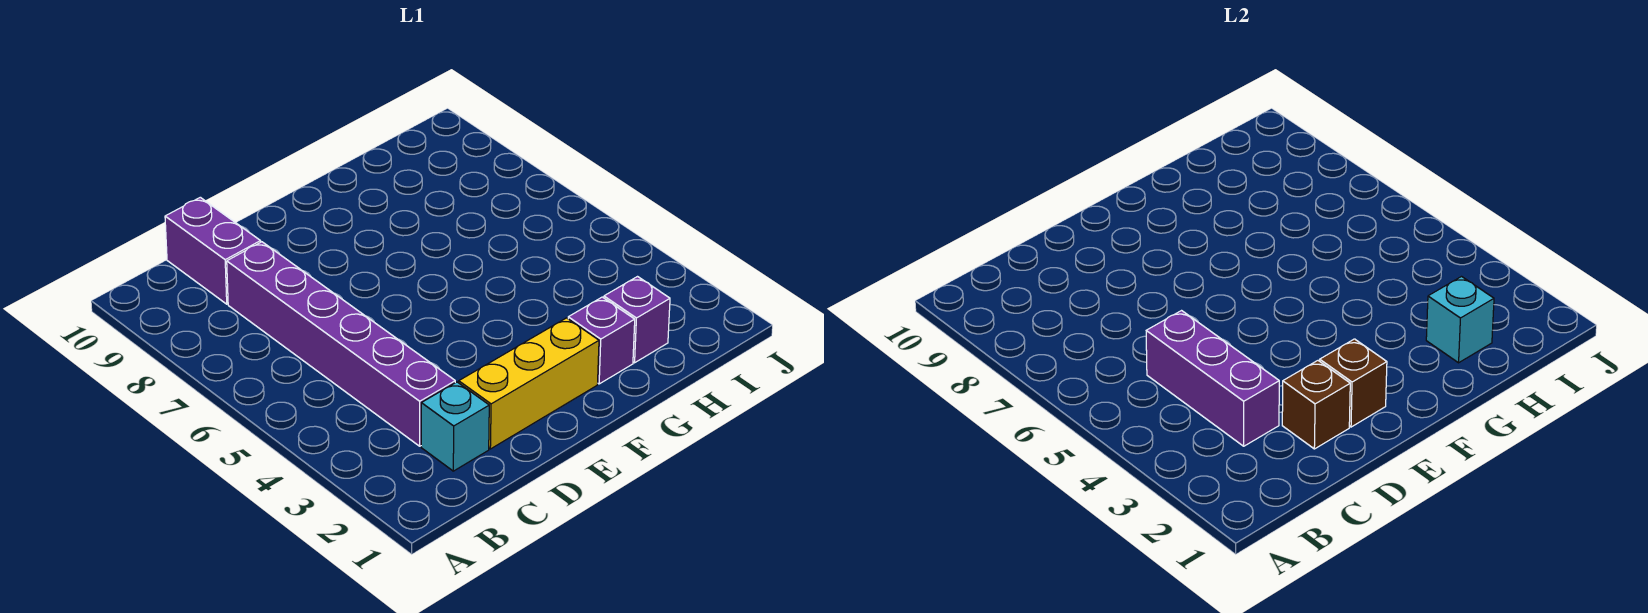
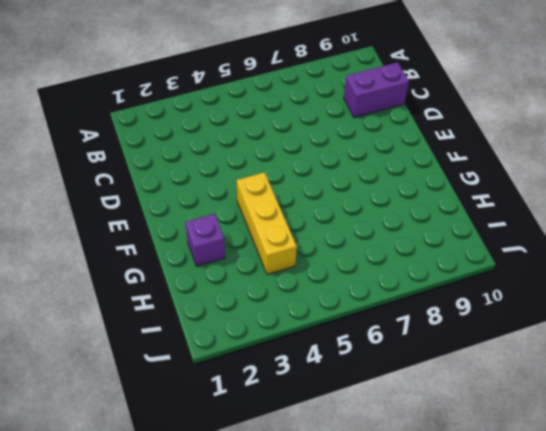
yellow 1x3 brick [237,172,297,274] -> yellow 1x3 brick moved to [459,318,599,449]
none -> cyan 1x1 brick [421,382,489,471]
none -> purple 1x6 brick [227,242,455,446]

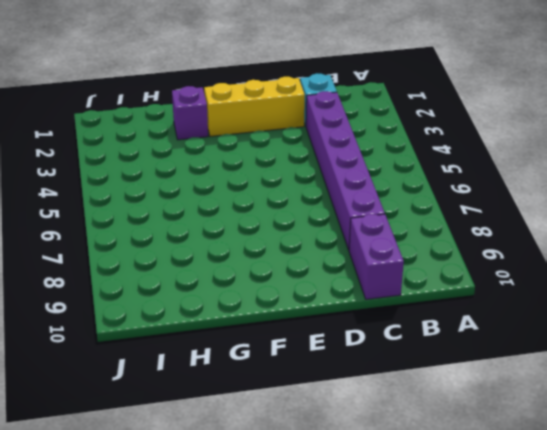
none -> purple 1x1 brick [604,277,670,363]
none -> purple 1x3 brick [1146,311,1279,446]

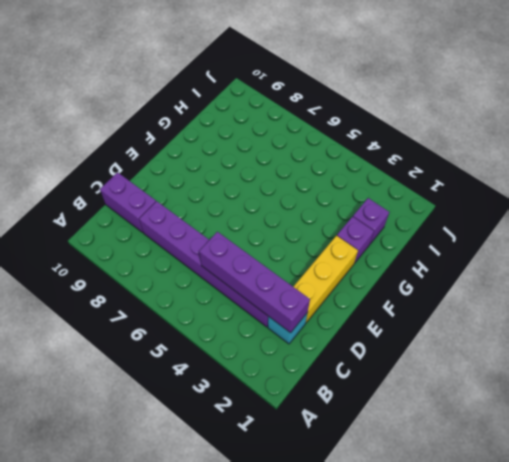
purple 1x4 brick [199,232,310,333] -> purple 1x3 brick [1146,311,1279,446]
none -> brown 1x1 brick [1282,361,1350,449]
none -> brown 1x1 brick [1320,339,1387,427]

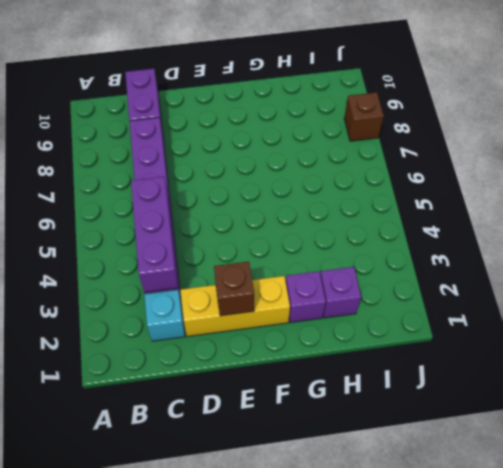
brown 1x1 brick [344,92,384,141] -> brown 1x1 brick moved to [1282,361,1350,449]
none -> cyan 1x1 brick [1426,277,1494,363]

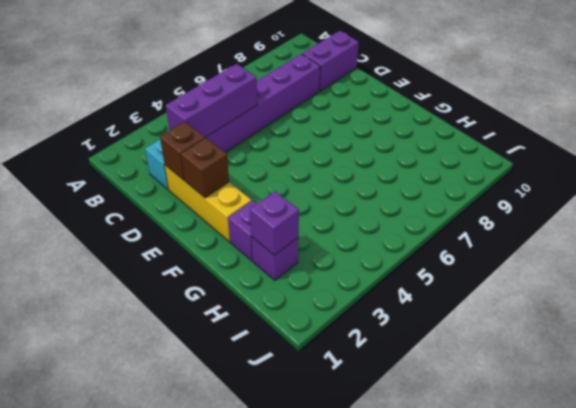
purple 1x1 brick [250,191,299,255] -> cyan 1x1 brick [1426,277,1494,363]

